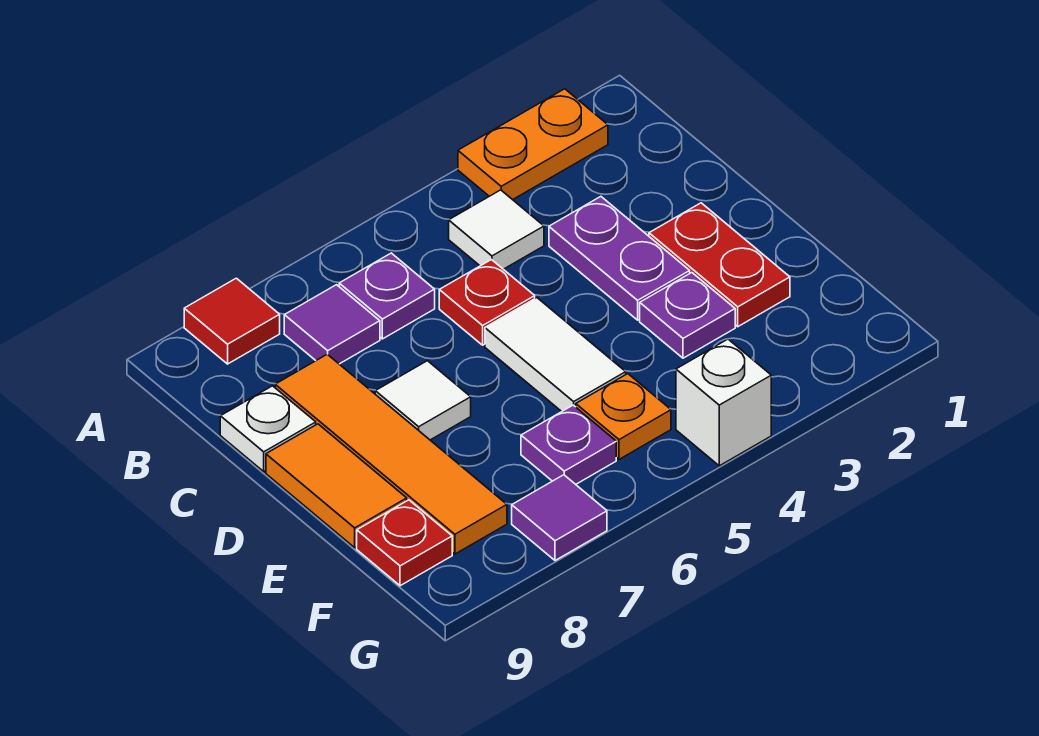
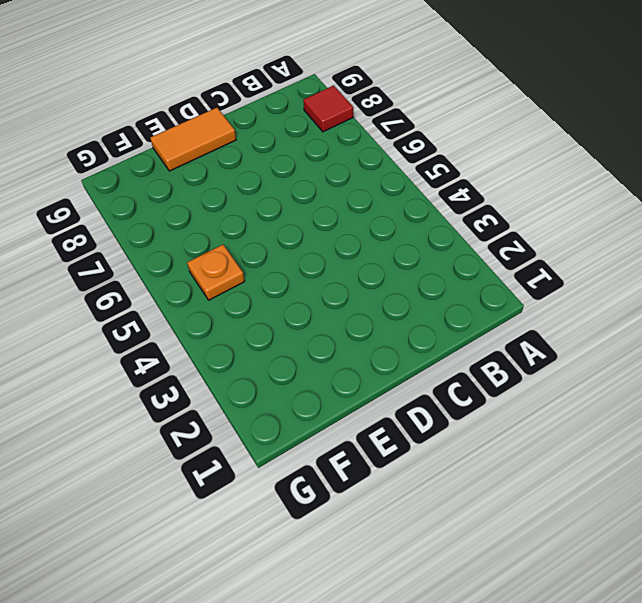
none -> orange 1x2 plate [458,89,608,200]
none -> white 1x1 tile [449,190,544,269]
none -> purple 1x1 plate [339,253,435,339]

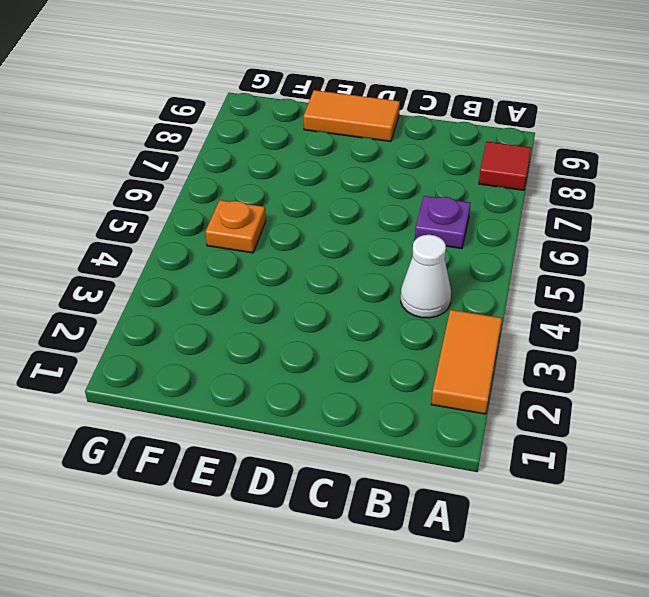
orange 1x2 tile [431,310,502,414] -> orange 1x2 plate [458,89,608,200]
white 1x1 cone [401,235,451,318] -> white 1x1 tile [449,190,544,269]
none -> purple 1x1 tile [284,285,380,364]
none -> purple 1x2 plate [549,197,690,320]
none -> red 1x1 plate [439,260,535,345]

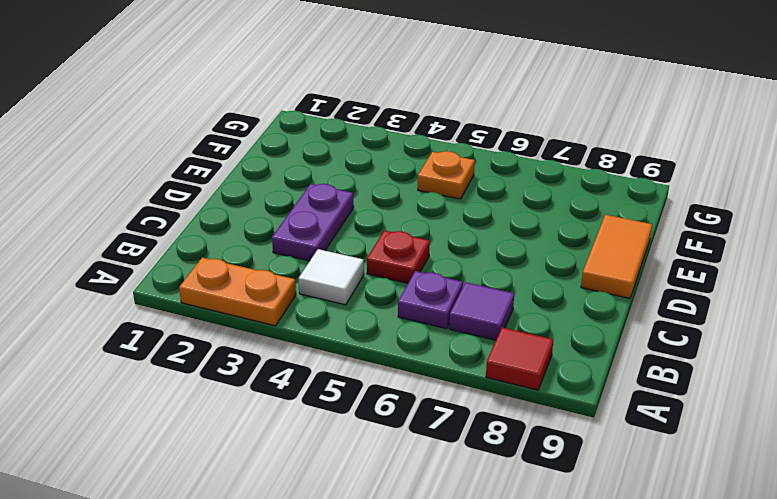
none -> orange 1x4 tile [275,354,507,554]
none -> white 1x1 plate [220,386,316,471]
none -> red 1x2 plate [649,203,790,327]

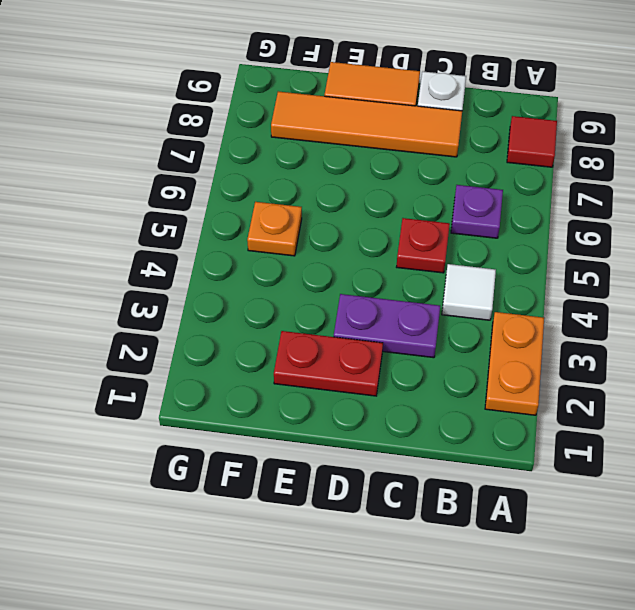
none -> purple 1x1 tile [284,285,380,364]
none -> white 1x2 tile [485,298,626,412]
none -> white 1x1 tile [375,361,471,440]

